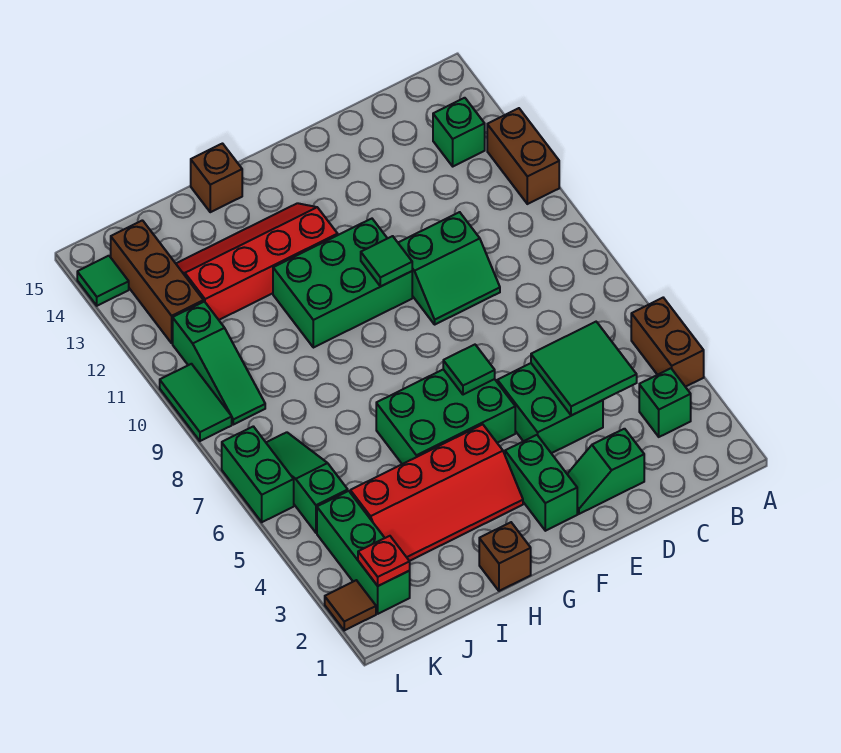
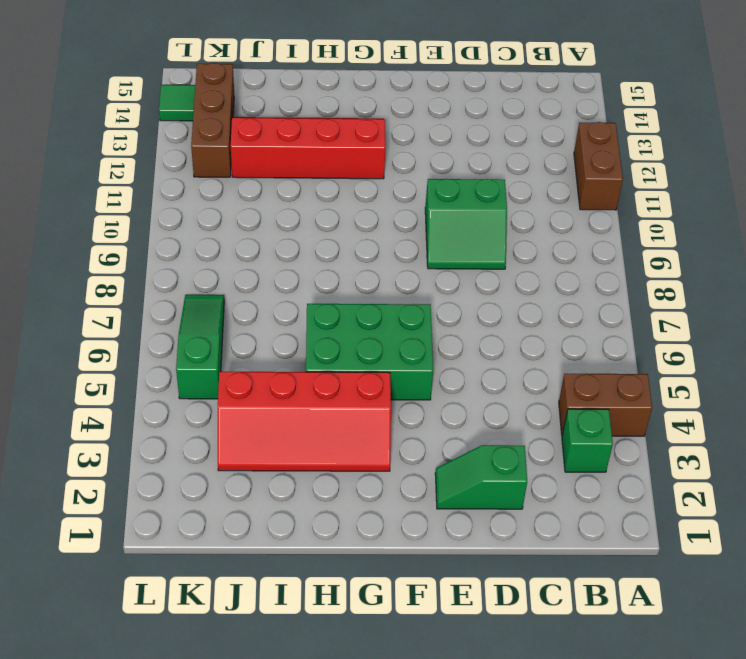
brown 1x2 brick [559,374,652,436] -> brown 1x2 brick turned to [631,298,704,387]
none -> green 1x1 brick [433,98,485,166]
none -> green 2x2 brick [497,363,603,453]
none -> green 1x2 brick [505,435,577,531]

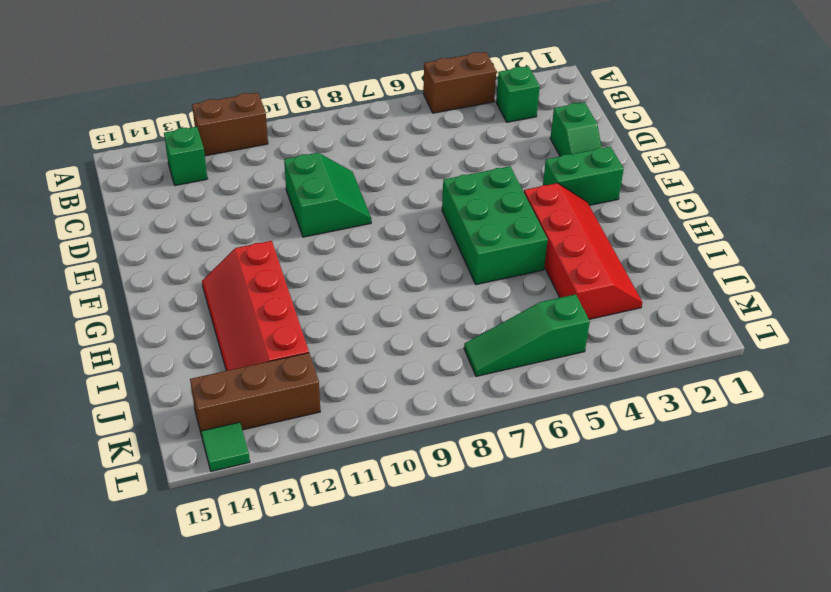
none -> green 2x2 brick [497,363,603,453]
none -> green 2x3 brick [273,219,412,348]
none -> brown 1x1 brick [479,522,531,591]

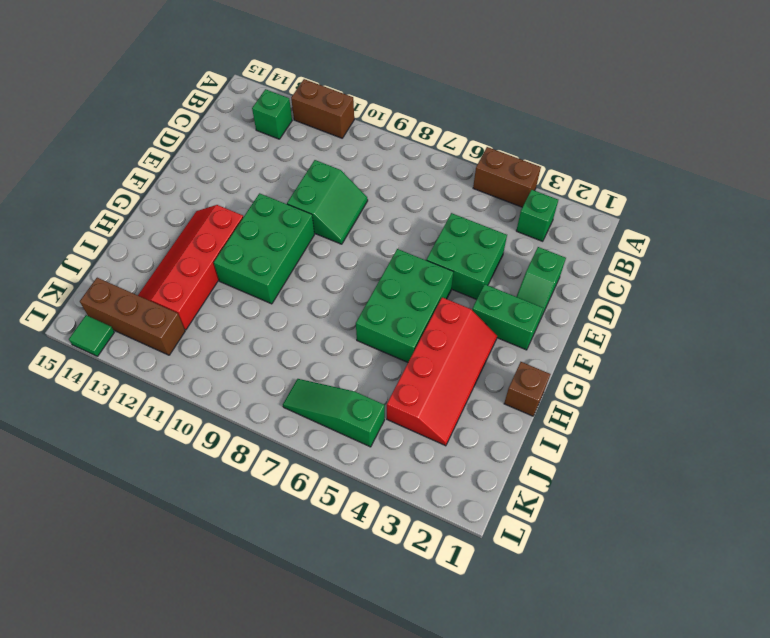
none -> brown 1x1 brick [191,144,242,212]
none -> green 1x3 brick [317,491,410,614]
none -> green 1x3 slope [173,302,265,425]

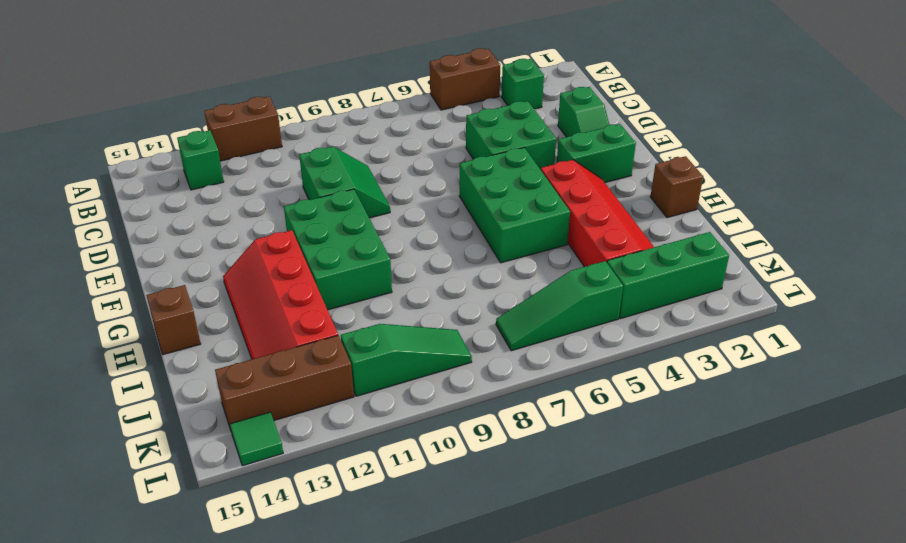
none -> brown 1x1 tile [325,580,376,630]
none -> green 1x2 brick [222,426,294,522]
none -> green 1x2 tile [160,364,232,441]

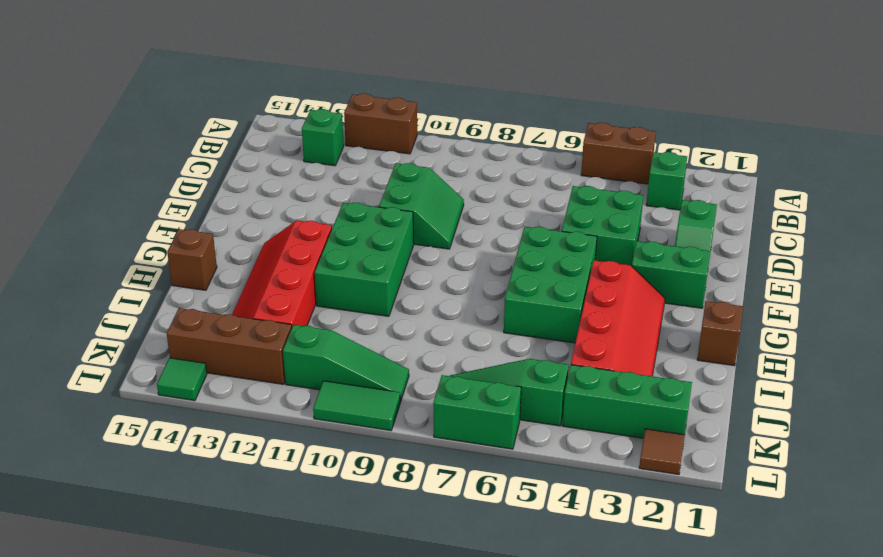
none -> green 2x2 tile [531,322,637,416]
none -> green 1x1 tile [443,345,495,395]
none -> green 1x1 tile [361,236,412,286]

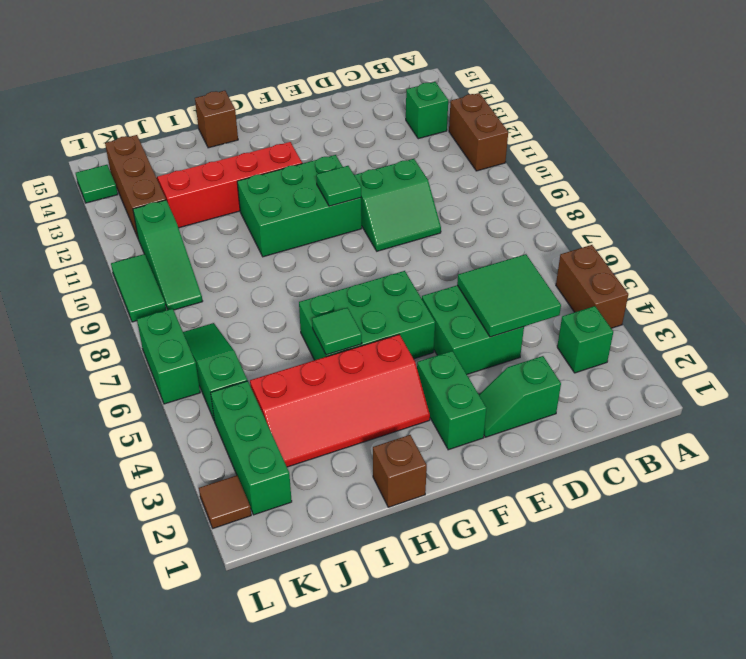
green 1x1 tile [312,308,362,355] -> green 1x1 tile moved to [443,345,495,395]
none -> red 1x1 plate [358,536,410,586]

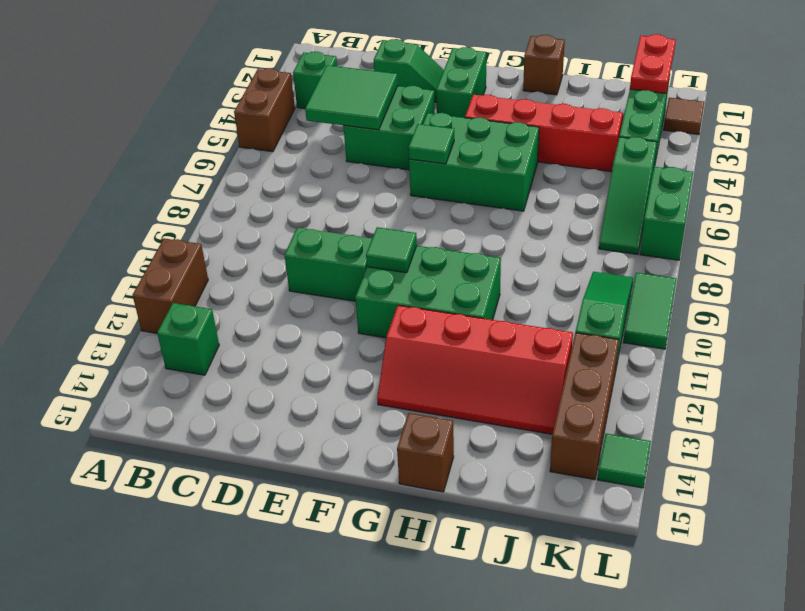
red 1x2 plate [630,34,676,93] -> red 1x1 plate [358,536,410,586]

